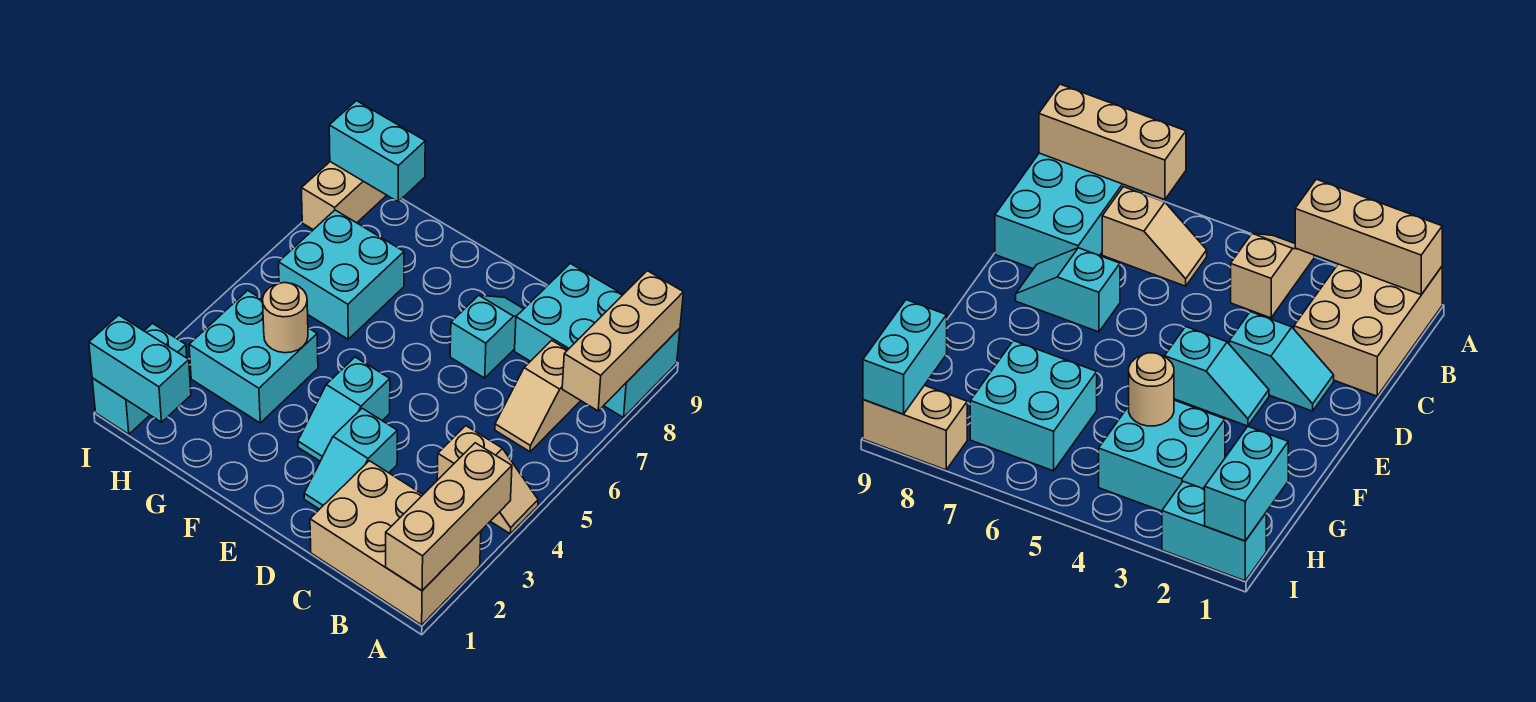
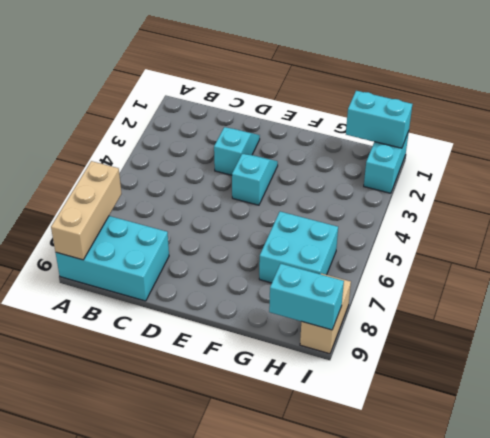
none -> tan 2x3 brick [310,461,481,625]
none -> tan 1x2 slope [437,426,538,534]
none -> tan 1x2 slope [495,340,581,452]

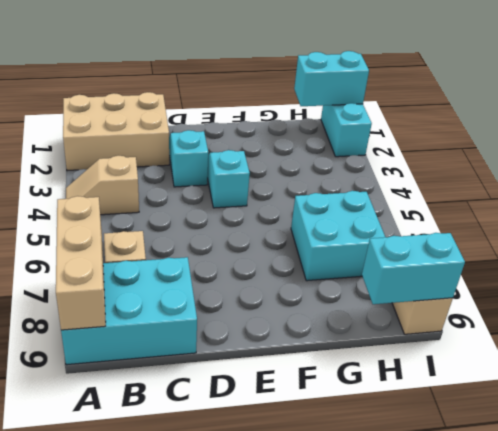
none -> cyan 1x2 slope [450,295,523,378]
none -> cyan 2x2 brick [189,290,318,423]
none -> tan 1x3 brick [386,443,512,591]

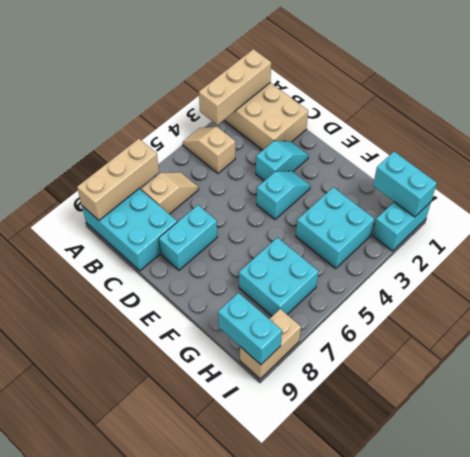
cyan 1x2 brick [159,205,217,270] -> cyan 1x2 slope [450,295,523,378]
none -> tan 1x1 round brick [263,283,308,353]

